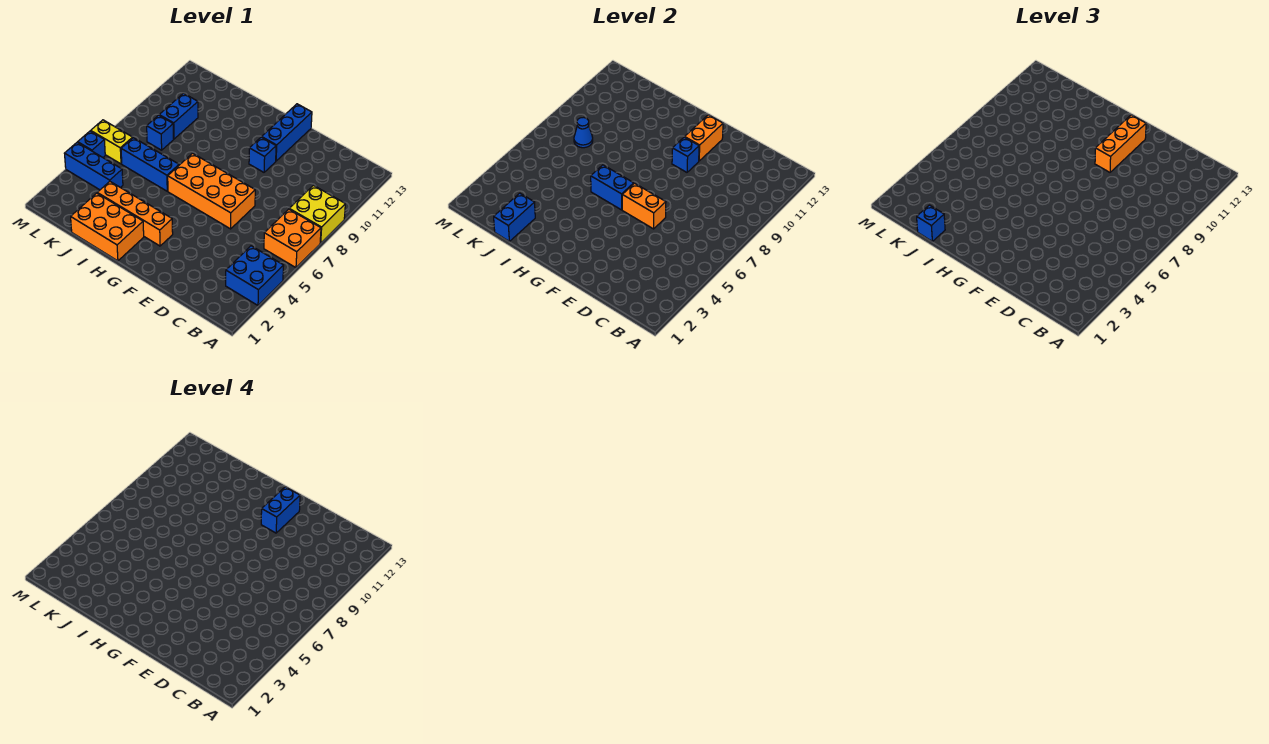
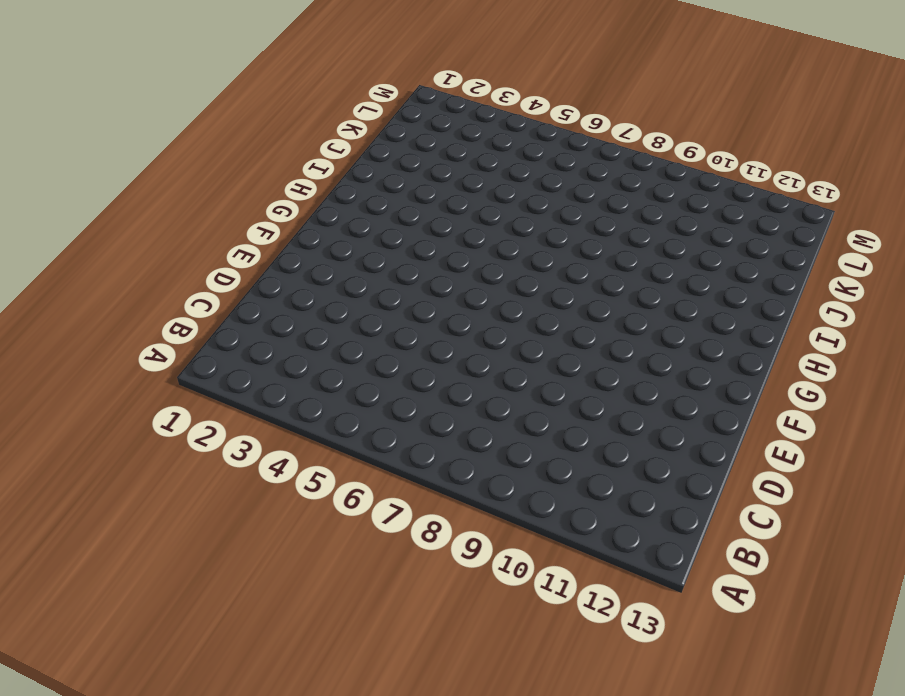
none -> blue 2x2 brick [226,246,284,305]
none -> orange 2x2 brick [264,209,321,268]
none -> yellow 2x2 brick [290,185,345,243]

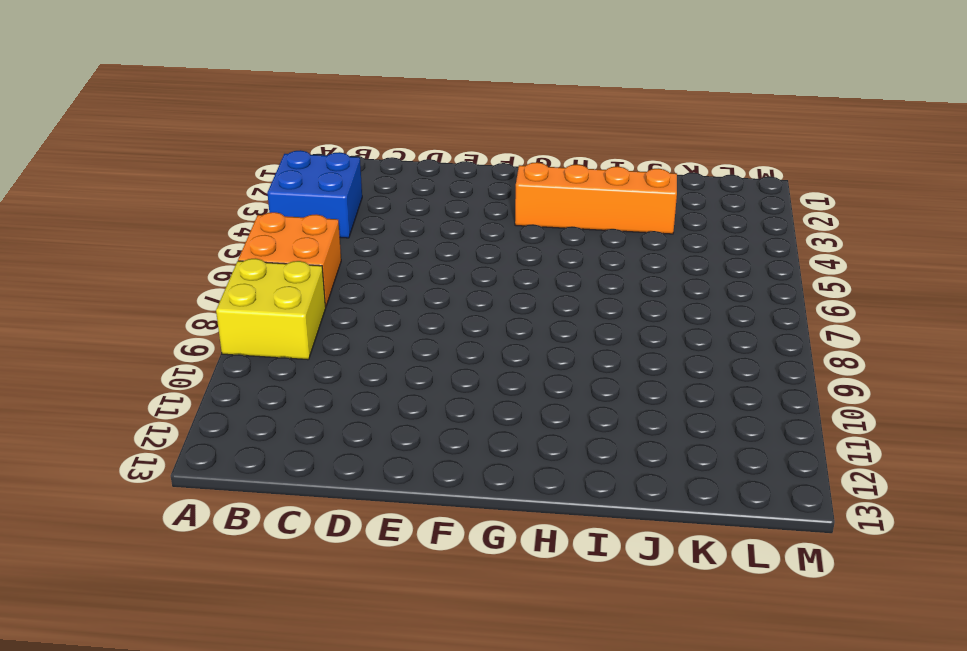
none -> orange 2x4 brick [168,153,255,229]
none -> blue 1x1 brick [249,137,276,172]
none -> blue 1x3 brick [262,104,312,161]

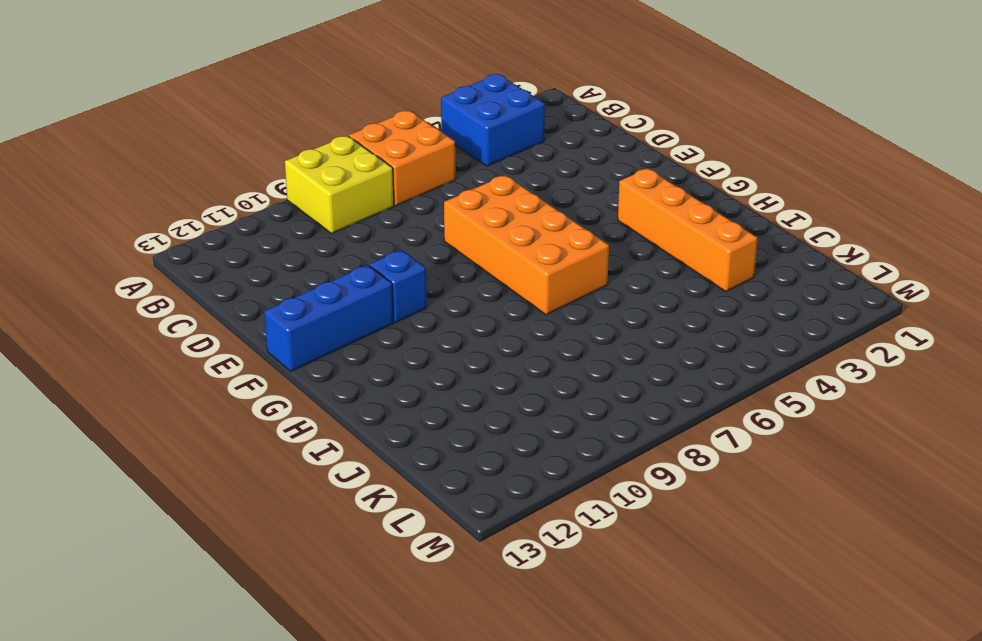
none -> orange 2x3 brick [71,193,144,261]
none -> blue 1x3 brick [121,138,179,191]
none -> blue 1x3 brick [64,142,123,190]

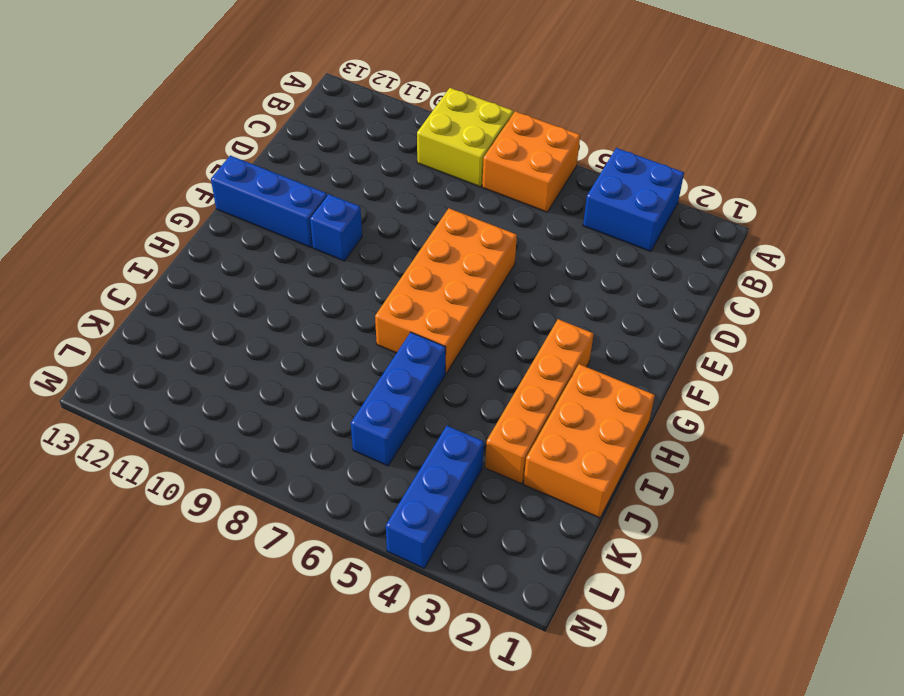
none -> blue 1x1 brick [147,115,174,150]
none -> blue 1x2 brick [159,93,198,139]
none -> yellow 1x2 brick [91,120,133,164]

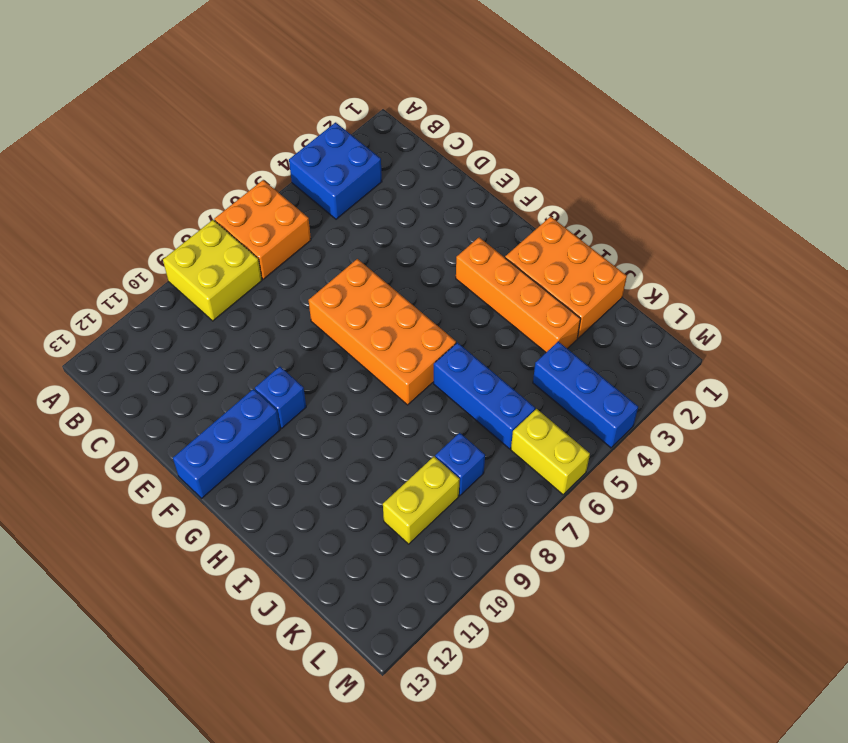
yellow 1x2 brick [383,457,460,544] -> blue 1x2 brick [159,93,198,139]
none -> blue 1x1 brick [78,131,105,157]
none -> orange 1x2 brick [622,183,666,229]
none -> blue 1x1 brick [672,137,699,172]

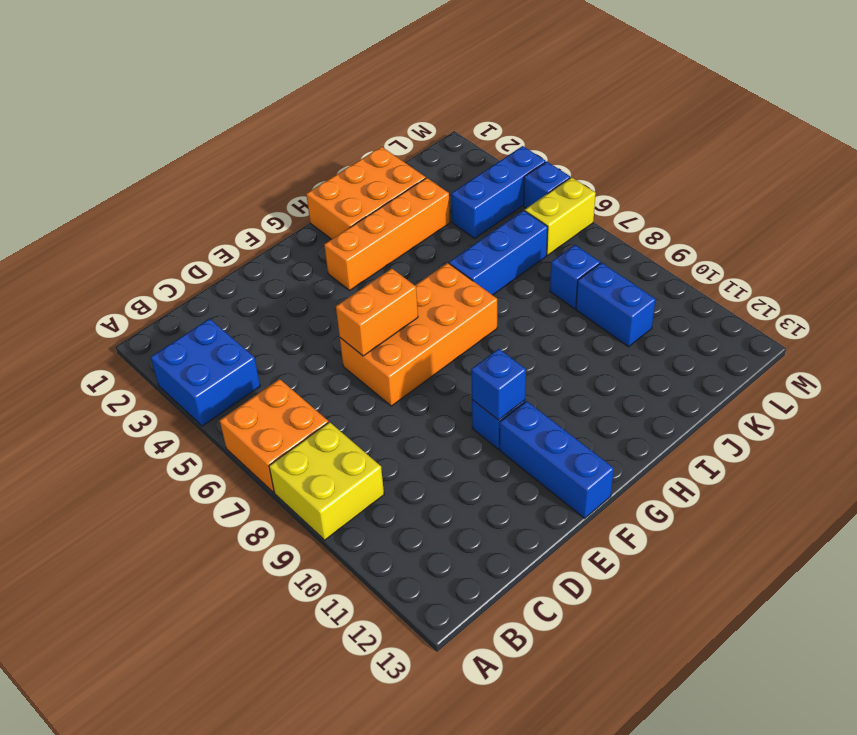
none -> orange 1x2 brick [685,115,723,161]
none -> blue 1x2 brick [591,165,634,210]
none -> blue 1x2 brick [494,193,535,241]

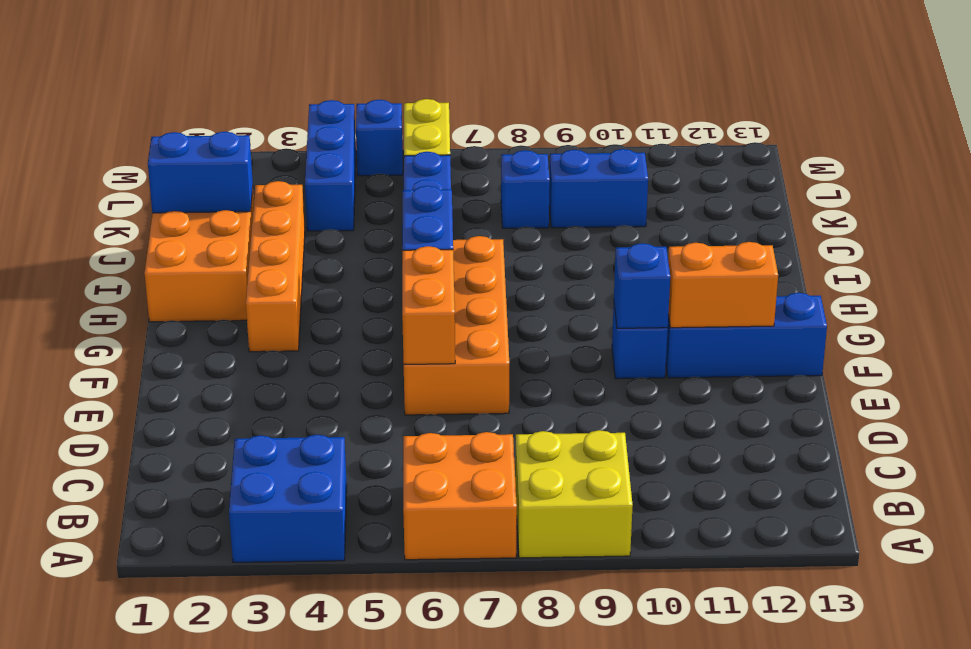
none -> blue 1x1 cone [574,117,593,148]
none -> orange 1x3 brick [1095,115,1146,172]
none -> blue 1x1 brick [917,205,945,241]

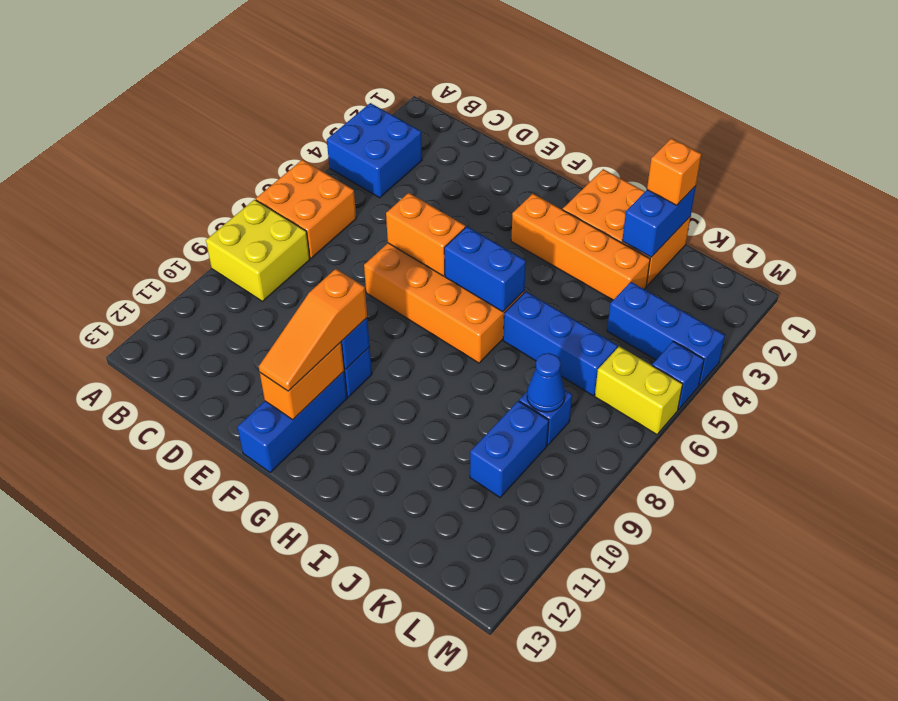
orange 1x3 slope [259,269,367,391] -> orange 1x3 brick [1095,115,1146,172]
orange 1x1 brick [647,138,701,205] -> blue 1x1 brick [917,205,945,241]
none -> blue 1x2 brick [261,487,300,533]

